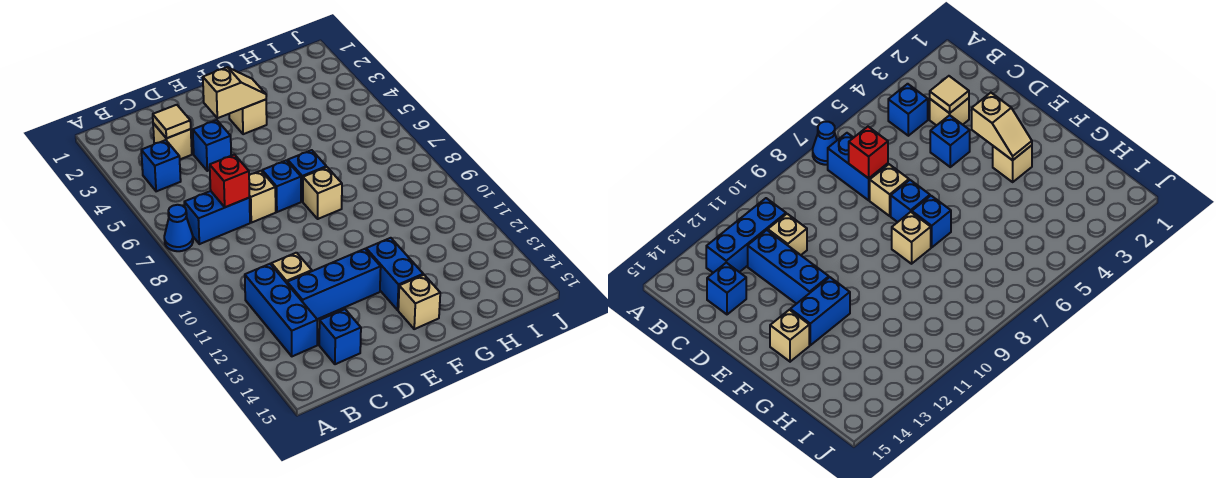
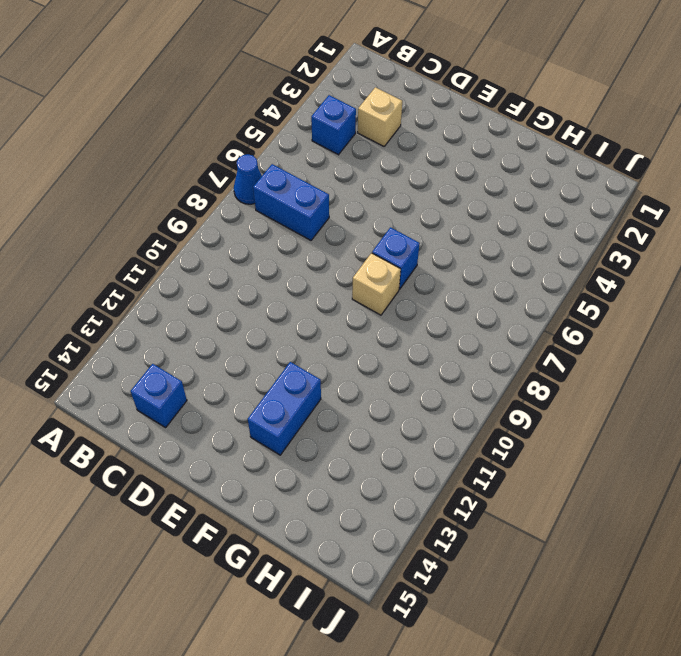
none -> blue 1x3 brick [245,264,317,356]
none -> tan 1x1 brick [271,253,312,283]
none -> blue 1x3 brick [287,249,381,319]

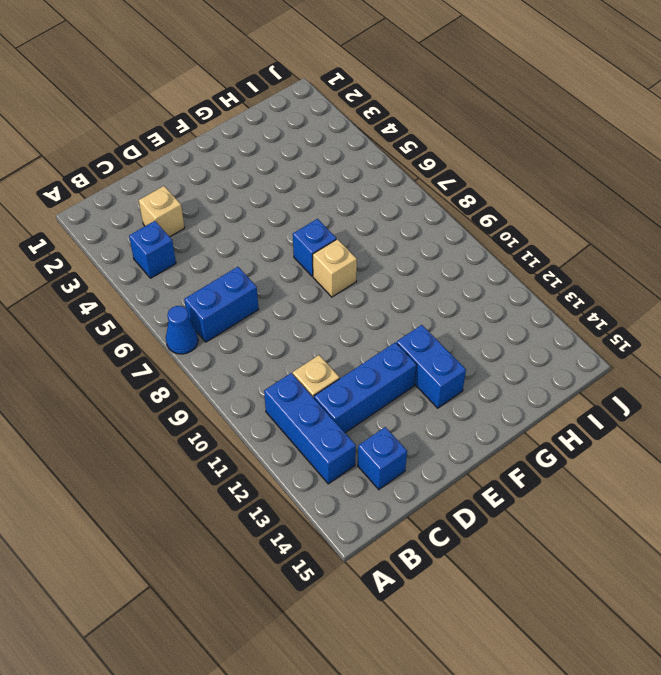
none -> blue 1x1 brick [193,120,231,171]
none -> tan 1x1 brick [249,171,276,223]
none -> blue 1x1 brick [262,160,301,212]

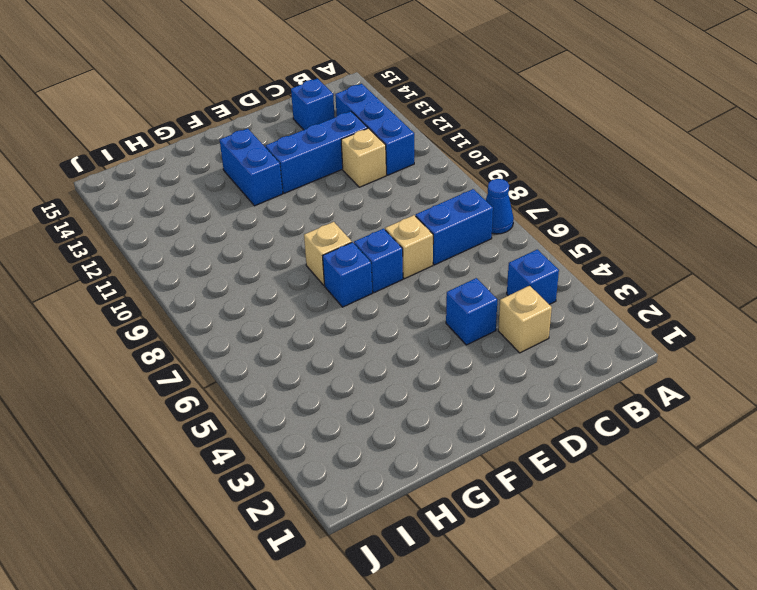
none -> tan 1x1 brick [229,100,267,134]
none -> tan 1x1 brick [398,275,440,329]
none -> tan 1x1 tile [153,105,191,138]

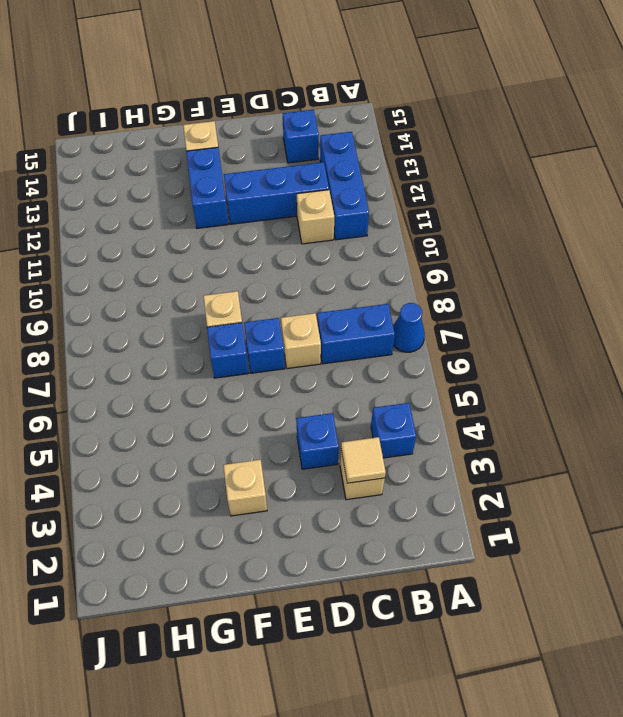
none -> red 1x1 brick [210,155,250,207]
none -> tan 1x2 slope [203,67,266,118]

